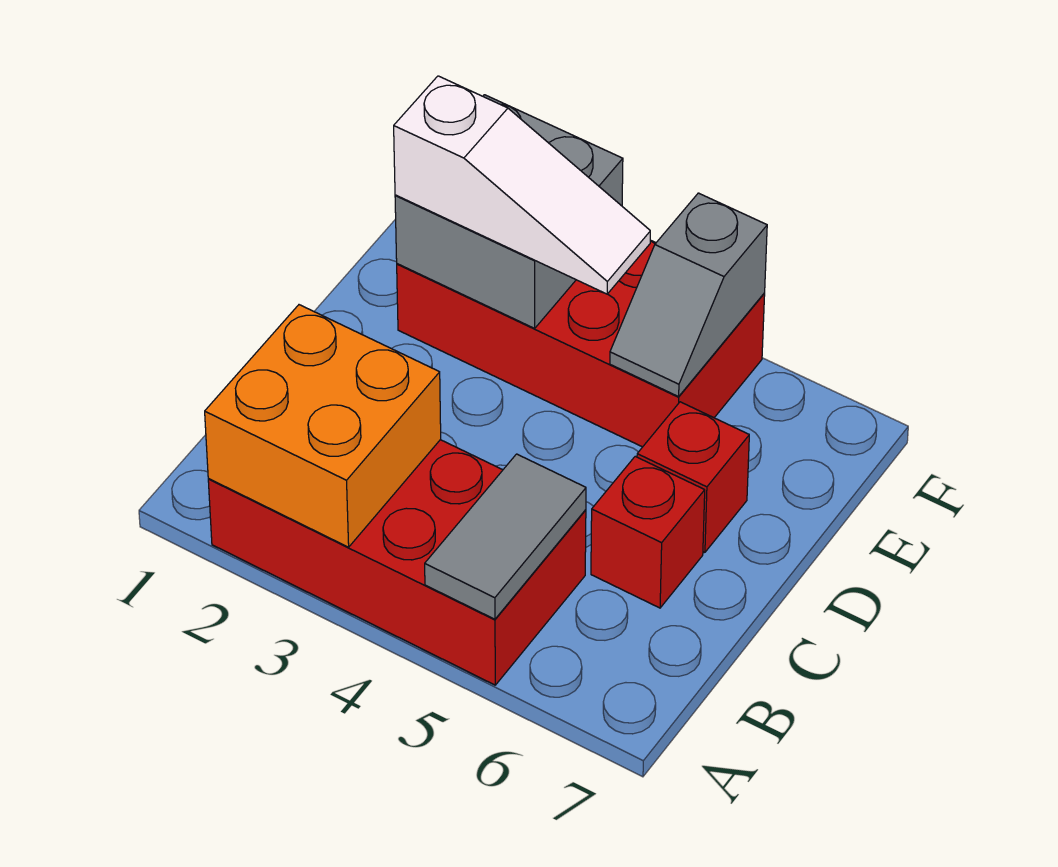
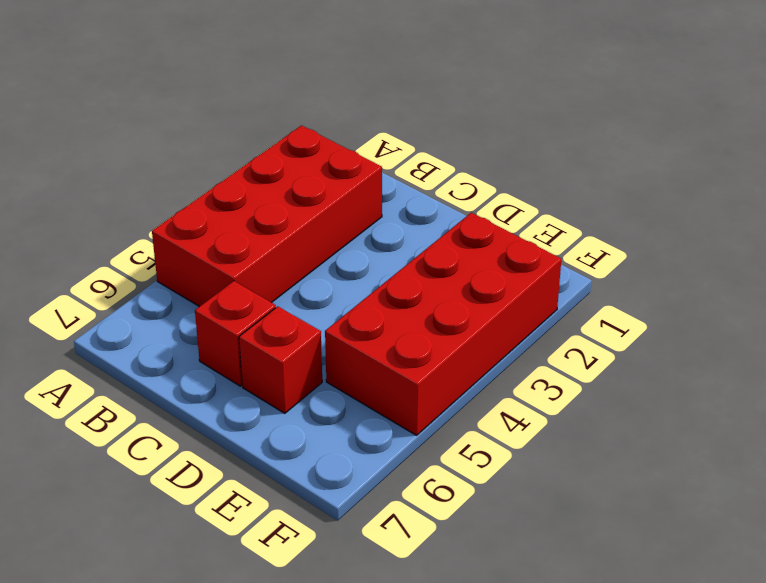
none -> orange 2x2 brick [205,305,441,547]
none -> grey 1x2 tile [425,454,586,619]

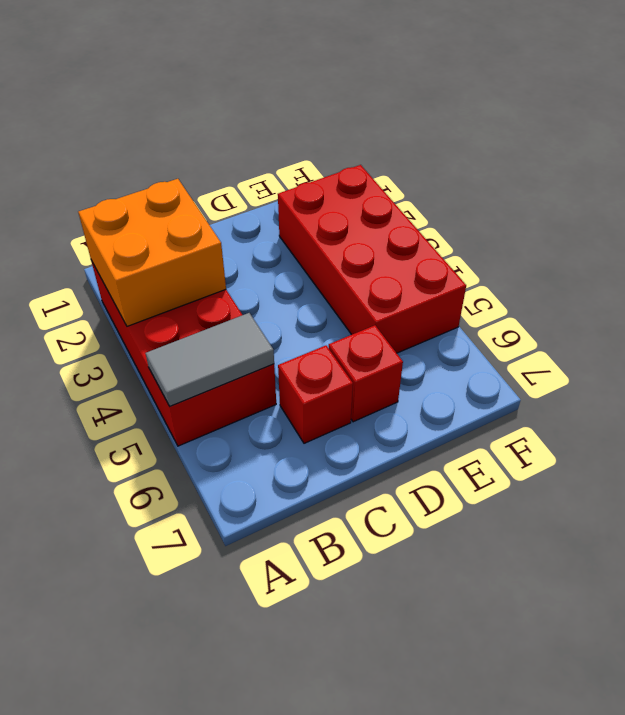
none -> grey 2x2 brick [395,95,623,328]
none -> grey 1x2 slope [610,193,767,397]

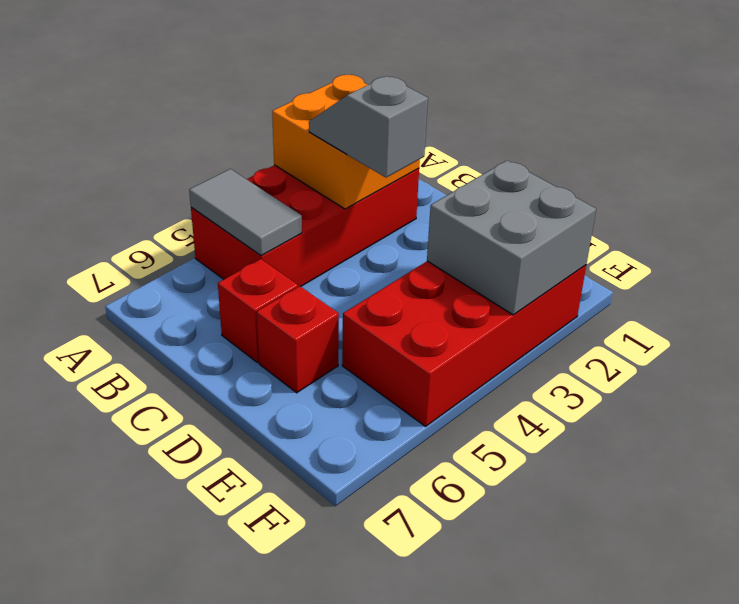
grey 1x2 slope [309,76,428,178] -> grey 1x2 slope moved to [610,193,767,397]
none -> white 1x3 slope [394,76,650,294]

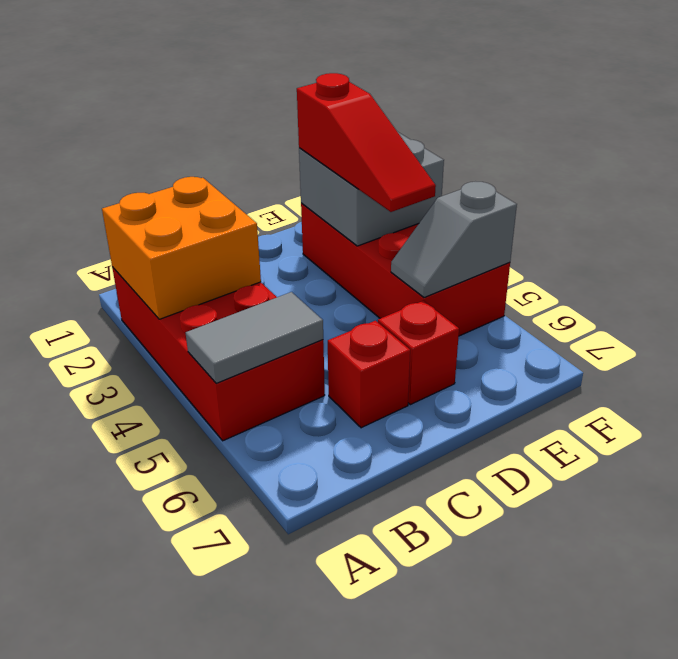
red 1x3 slope [297,73,436,212] -> white 1x3 slope [394,76,650,294]

